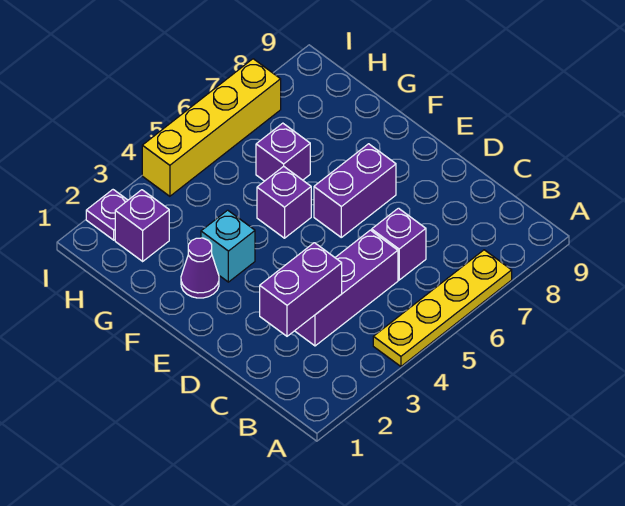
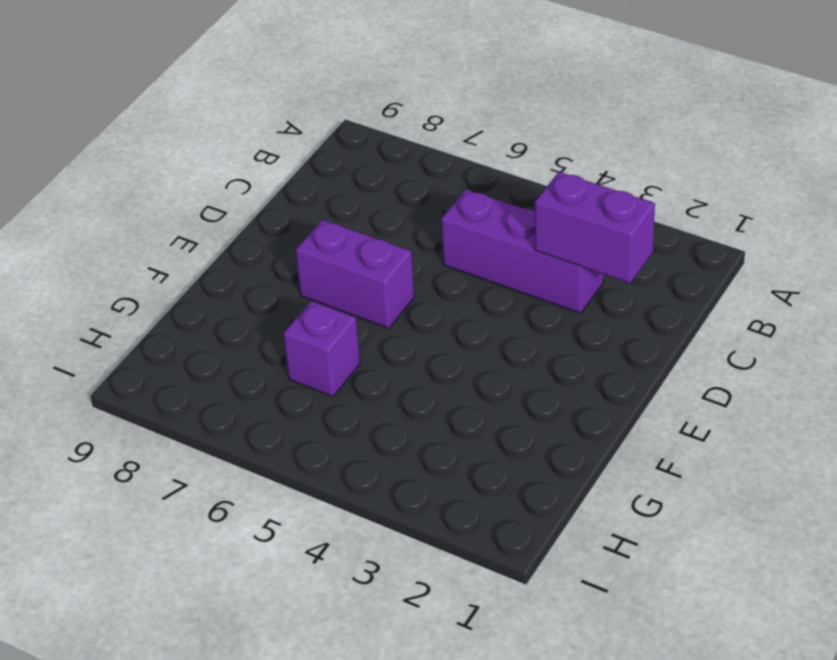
none -> yellow 1x4 plate [373,250,512,366]
none -> purple 1x1 brick [372,208,426,280]
none -> purple 1x1 cone [181,238,219,298]

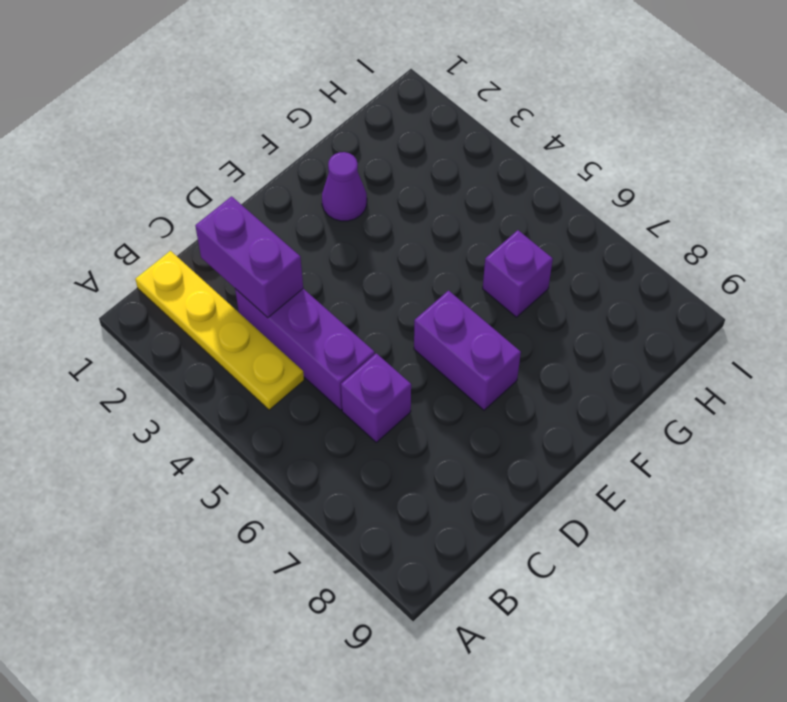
yellow 1x4 plate [135,251,304,410] -> yellow 1x4 plate moved to [373,250,512,366]
none -> cyan 1x1 brick [201,210,255,282]
none -> purple 1x1 brick [257,166,311,238]
none -> purple 1x1 brick [115,190,169,261]

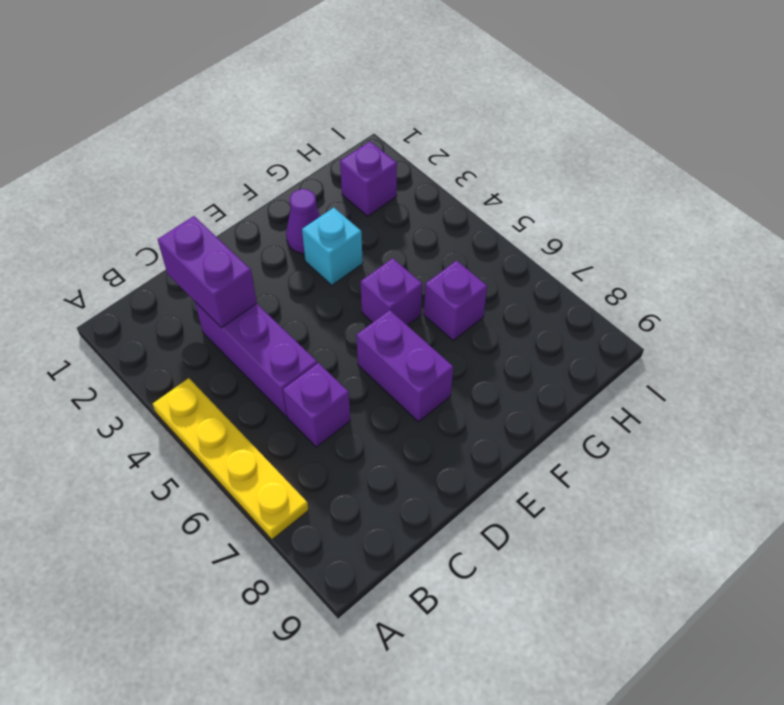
none -> purple 1x1 plate [86,190,128,240]
none -> yellow 1x4 brick [142,59,281,196]

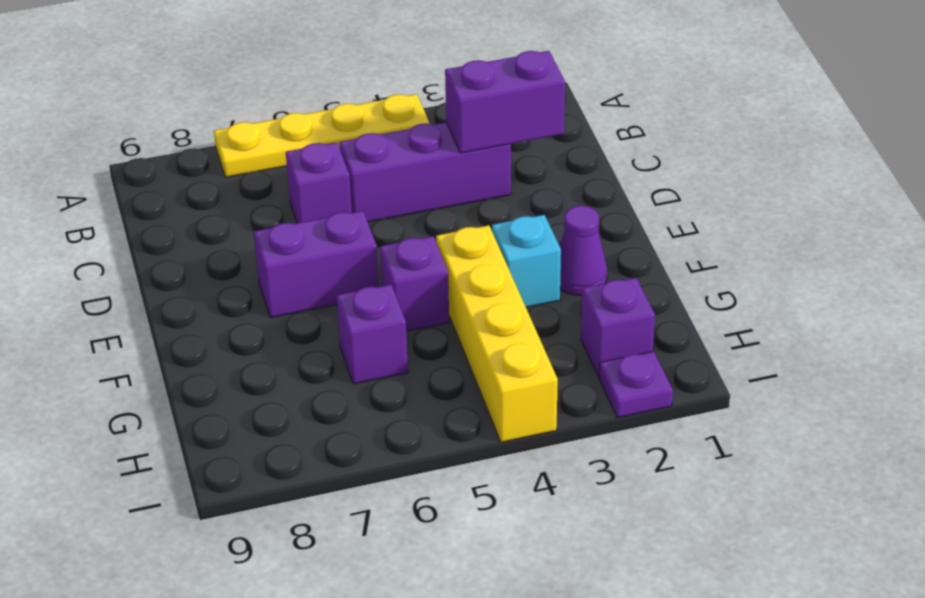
yellow 1x4 brick [436,225,558,442] -> yellow 1x4 brick turned to [142,59,281,196]

